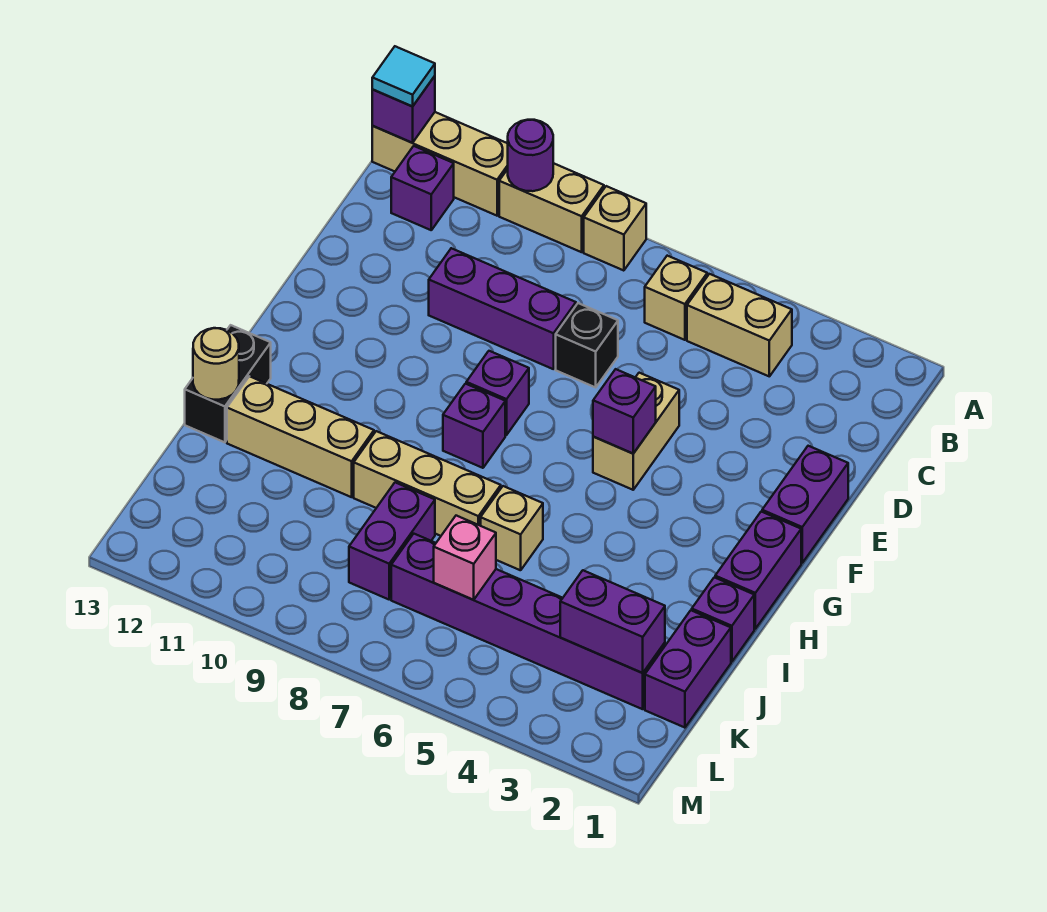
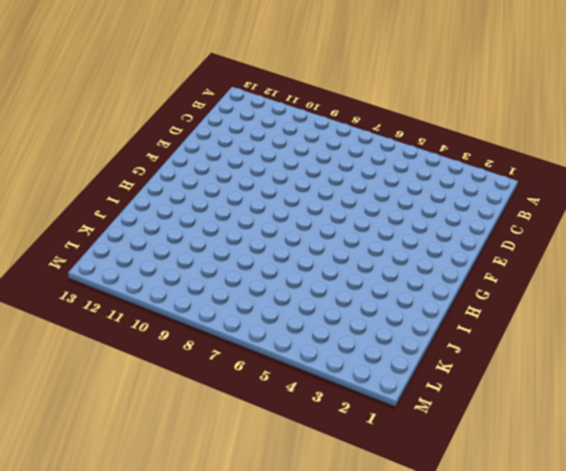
none -> tan 1x1 brick [584,186,646,271]
none -> tan 1x2 brick [499,163,604,252]
none -> tan 1x3 brick [372,112,508,216]

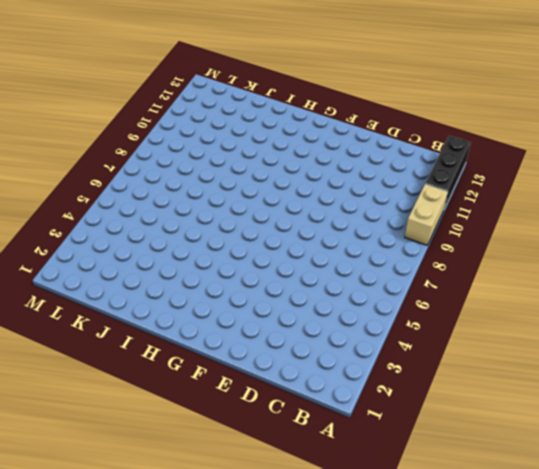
black 1x3 brick [425,136,471,208] -> tan 1x3 brick [372,112,508,216]
none -> tan 1x1 brick [584,186,646,271]
none -> tan 1x2 brick [687,274,792,376]
none -> tan 1x1 brick [645,256,707,340]

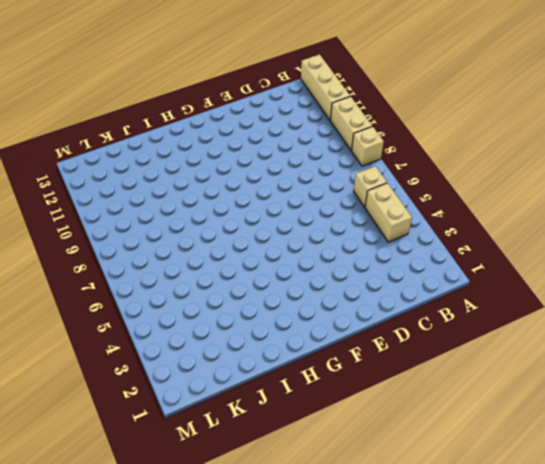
none -> purple 1x1 brick [391,146,454,230]
none -> black 1x1 brick [556,303,618,387]
none -> purple 1x3 brick [429,248,576,369]

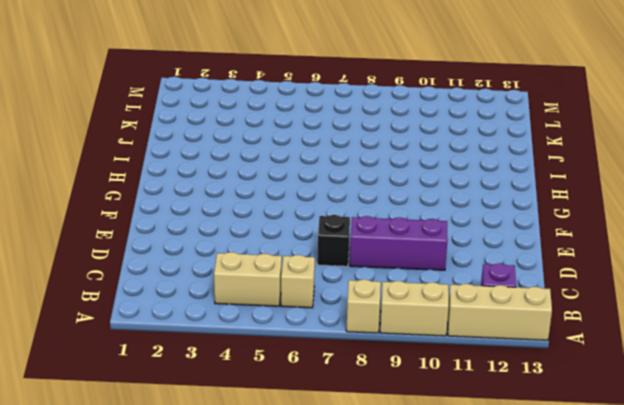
none -> purple 1x2 brick [762,446,848,563]
none -> tan 1x2 brick [593,373,679,490]
none -> purple 1x1 brick [466,351,529,435]

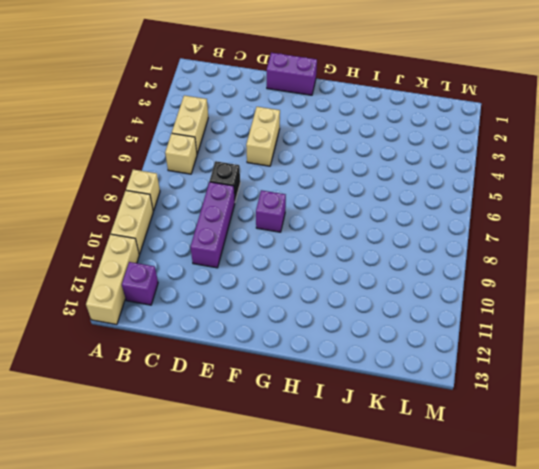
tan 1x2 brick [246,107,280,166] -> tan 1x2 brick turned to [593,373,679,490]
none -> purple 1x2 brick [715,512,801,629]
none -> purple 1x1 brick [443,384,505,468]
none -> black 1x2 brick [185,325,271,442]

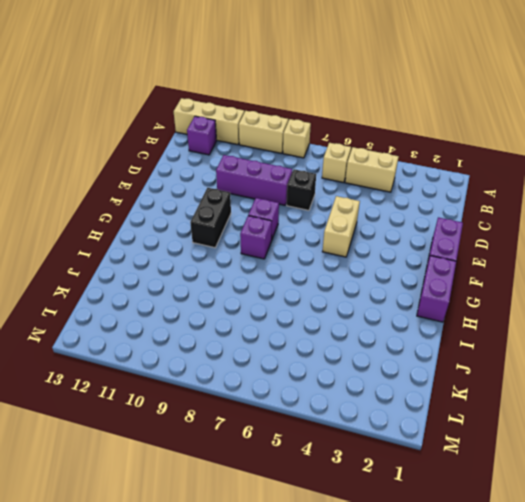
black 1x2 brick [190,188,231,248] -> black 1x2 brick moved to [185,325,271,442]
none -> purple 1x1 brick [692,577,754,662]
none -> tan 1x1 brick [481,486,543,570]
none -> tan 1x3 brick [354,431,501,536]

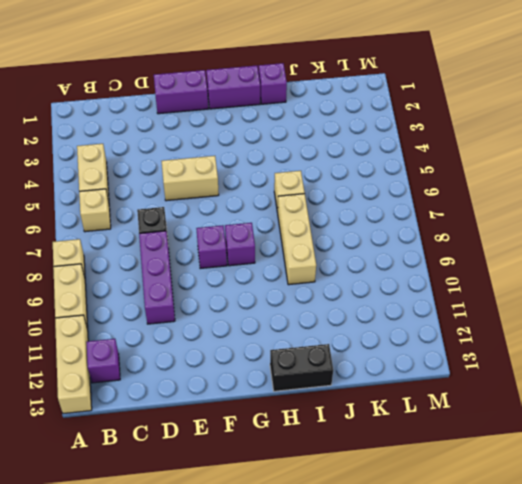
none -> tan 1x3 brick [227,376,374,497]
none -> purple 1x2 brick [645,610,731,728]
none -> purple 1x2 brick [349,482,435,599]

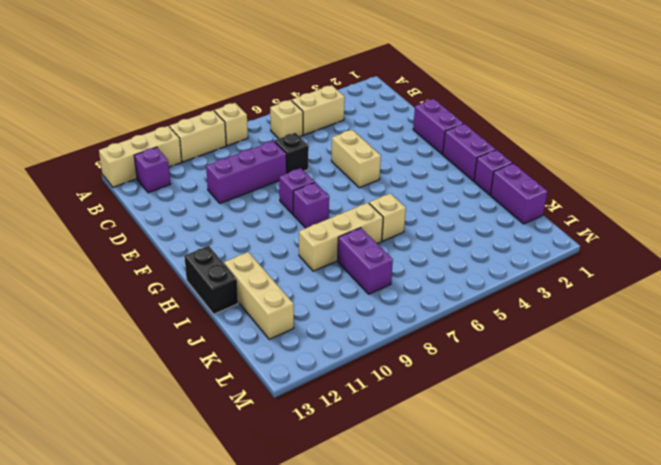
tan 1x3 brick [224,252,294,339] -> tan 1x3 brick turned to [227,376,374,497]
none -> purple 1x6 brick [391,534,665,709]
none -> purple 1x1 round brick [508,120,553,191]
none -> purple 1x1 brick [372,76,435,143]

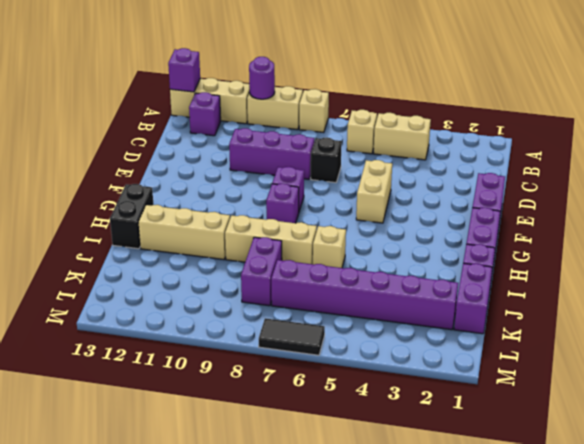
black 1x2 tile [259,318,325,355] -> none
none -> purple 1x1 brick [593,369,656,453]
none -> tan 1x1 round brick [193,328,239,400]
none -> purple 1x2 brick [560,570,665,673]

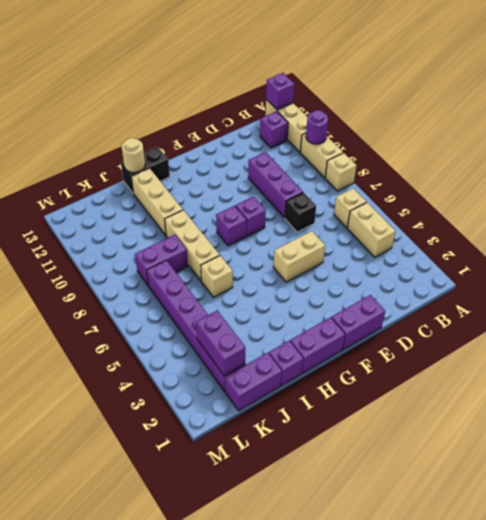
none -> purple 1x1 brick [593,369,656,453]
none -> pink 1x1 brick [434,516,496,600]
none -> cyan 1x1 tile [372,46,435,107]

